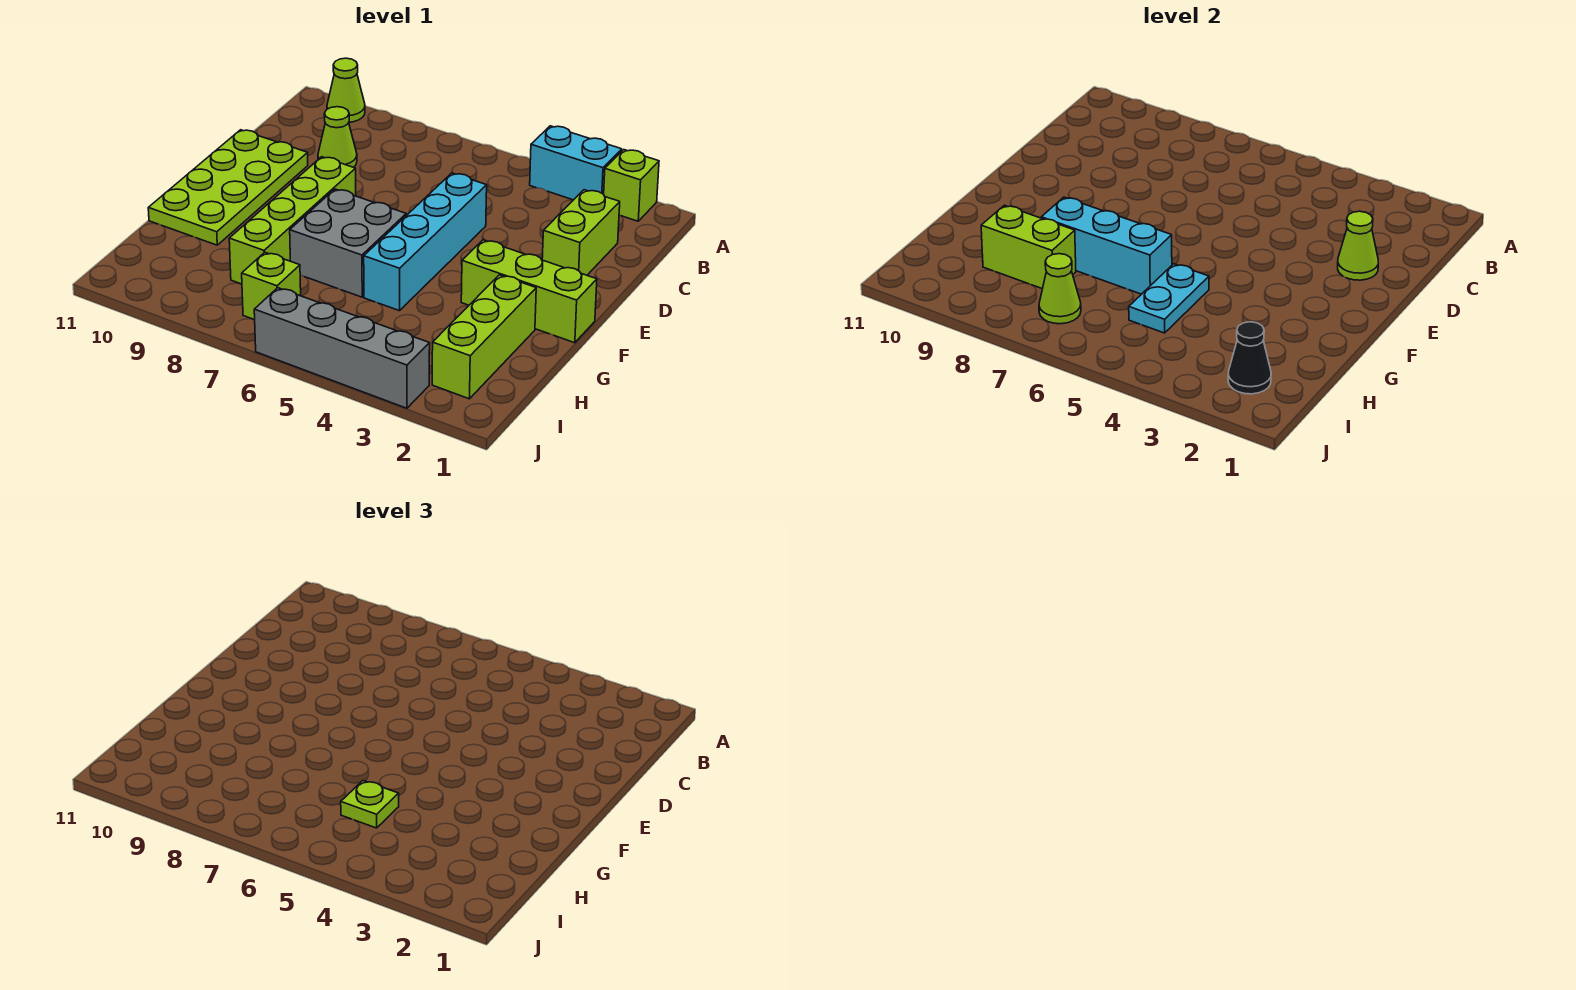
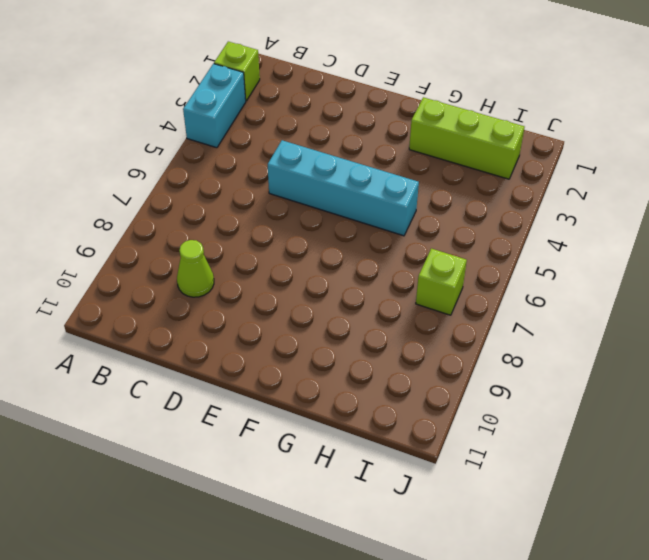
none -> lime 1x1 cone [327,58,365,122]
none -> lime 1x2 brick [542,190,620,275]
none -> lime 2x4 plate [148,130,308,245]

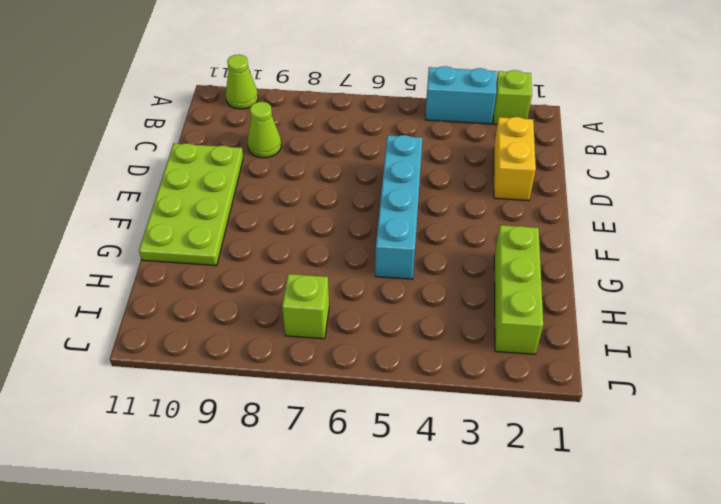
yellow 1x2 brick [494,117,536,201] -> lime 1x2 brick [542,190,620,275]
none -> lime 1x4 brick [229,157,356,284]
none -> lime 1x3 brick [461,240,597,343]
none -> grey 2x2 brick [290,189,406,297]

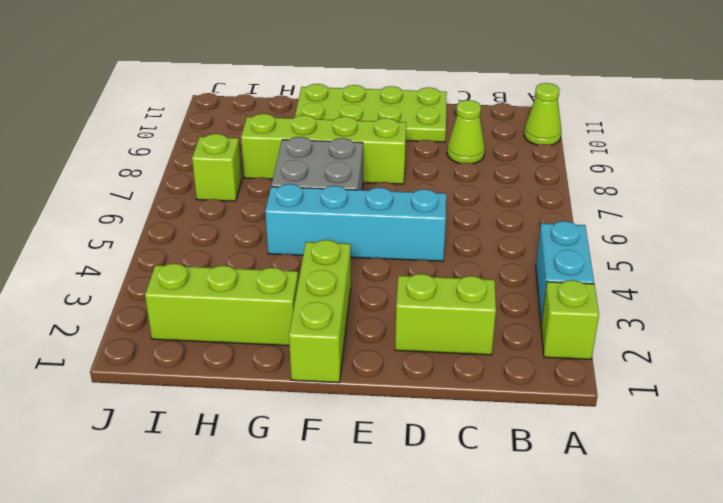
none -> grey 1x4 brick [254,288,430,408]
none -> lime 1x1 cone [1338,211,1378,280]
none -> cyan 1x2 plate [1129,264,1209,333]

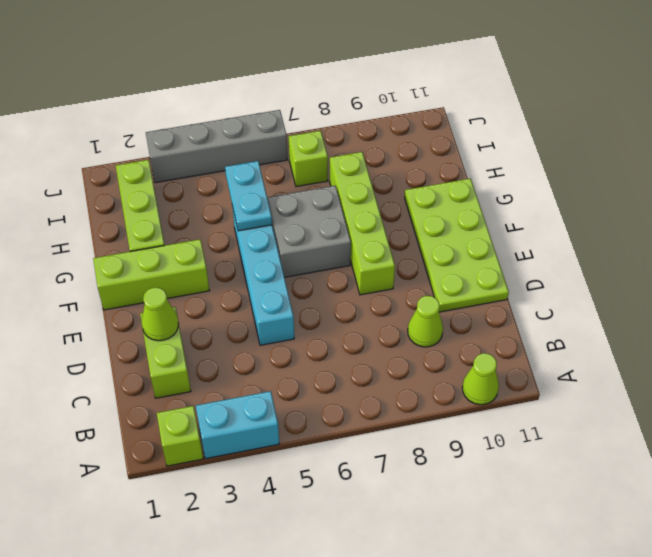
none -> cyan 1x3 brick [1041,197,1172,294]
none -> lime 1x2 brick [981,205,1076,289]
none -> black 1x1 cone [1228,322,1271,394]

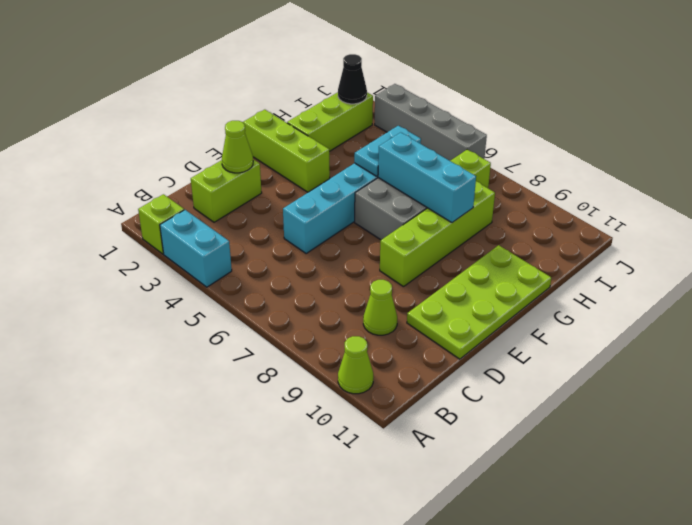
none -> lime 1x2 brick [981,205,1076,289]
none -> lime 1x1 cone [1039,254,1081,324]
none -> lime 1x1 plate [341,781,399,828]

